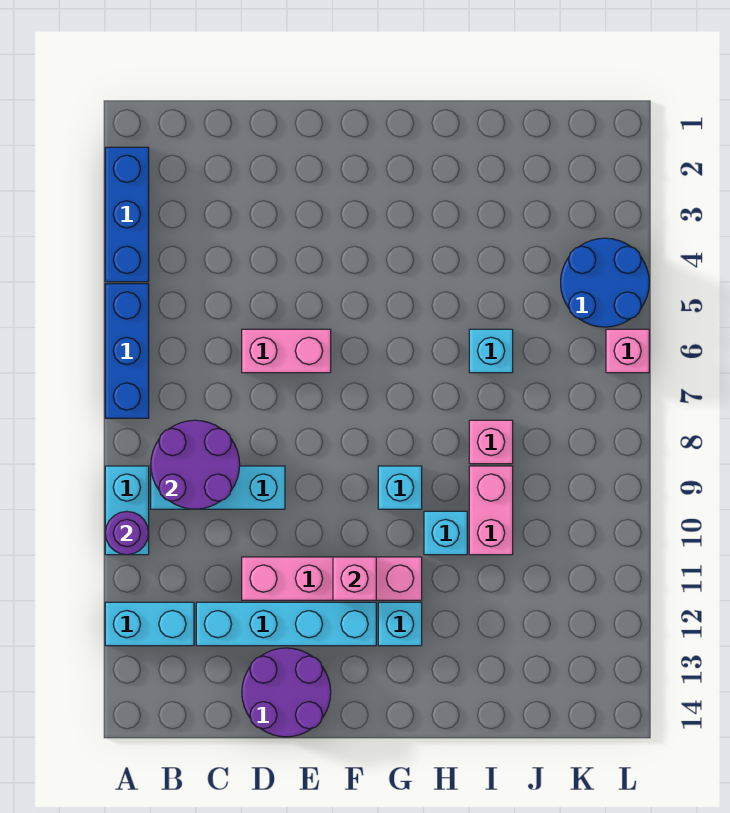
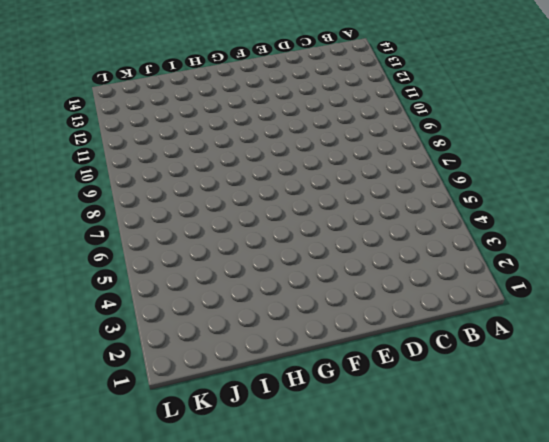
none -> blue 1x3 brick [105,147,149,282]
none -> blue 1x3 brick [105,284,149,418]
none -> cyan 1x2 brick [105,466,149,555]

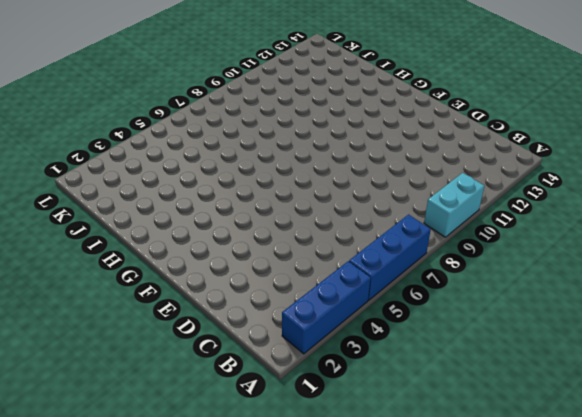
none -> cyan 1x2 brick [105,602,194,646]
none -> cyan 1x3 brick [151,466,285,509]
none -> cyan 1x4 brick [196,602,376,646]

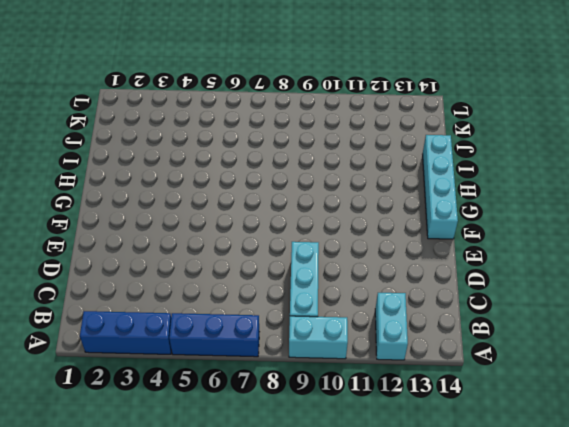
cyan 1x4 brick [423,135,458,239] -> cyan 1x4 brick moved to [196,602,376,646]
none -> pink 1x2 brick [242,329,331,373]
none -> pink 1x4 brick [242,557,422,600]
none -> purple 2x2 round brick [242,648,331,737]

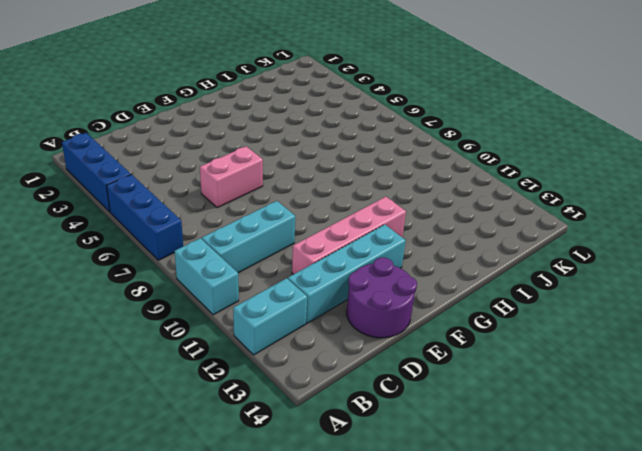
none -> cyan 1x1 brick [378,466,422,509]
none -> cyan 1x1 brick [378,602,422,646]
none -> cyan 1x1 brick [424,511,467,555]

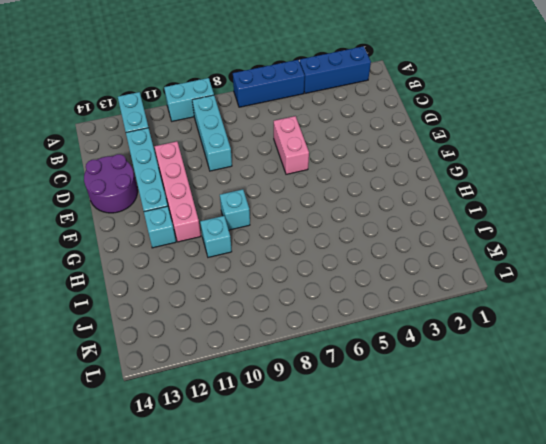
none -> cyan 1x1 brick [469,329,513,373]
none -> pink 1x1 brick [469,420,513,464]
none -> pink 1x2 brick [469,466,513,555]

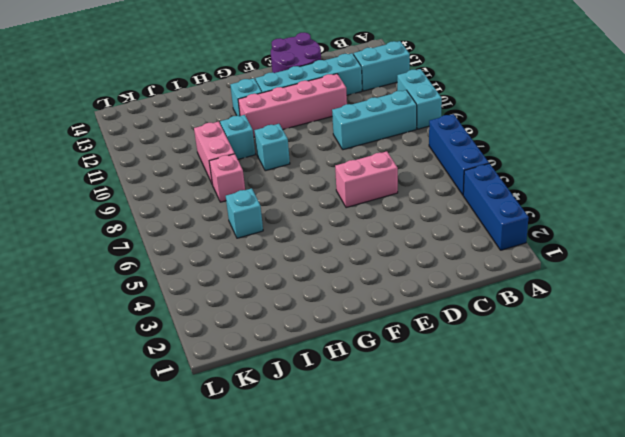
none -> blue 2x2 round brick [561,238,649,327]
none -> pink 1x1 brick [606,329,649,373]
none -> purple 1x1 round brick [105,511,149,555]

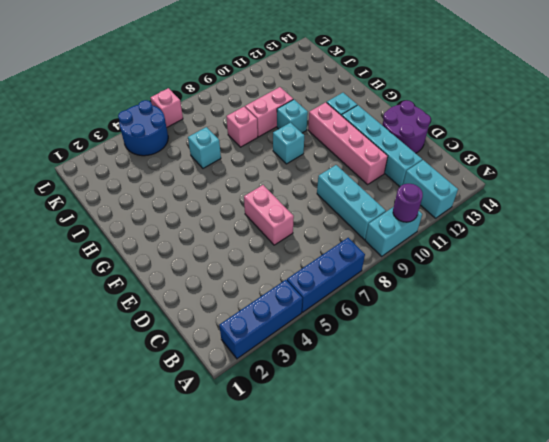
none -> purple 2x2 round brick [151,420,240,509]
none -> pink 1x1 brick [333,557,376,600]

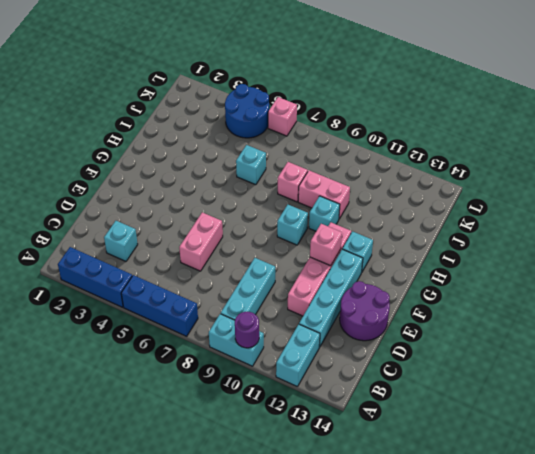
cyan 1x1 brick [104,221,138,261] -> none
none -> purple 2x2 round brick [151,420,240,509]

